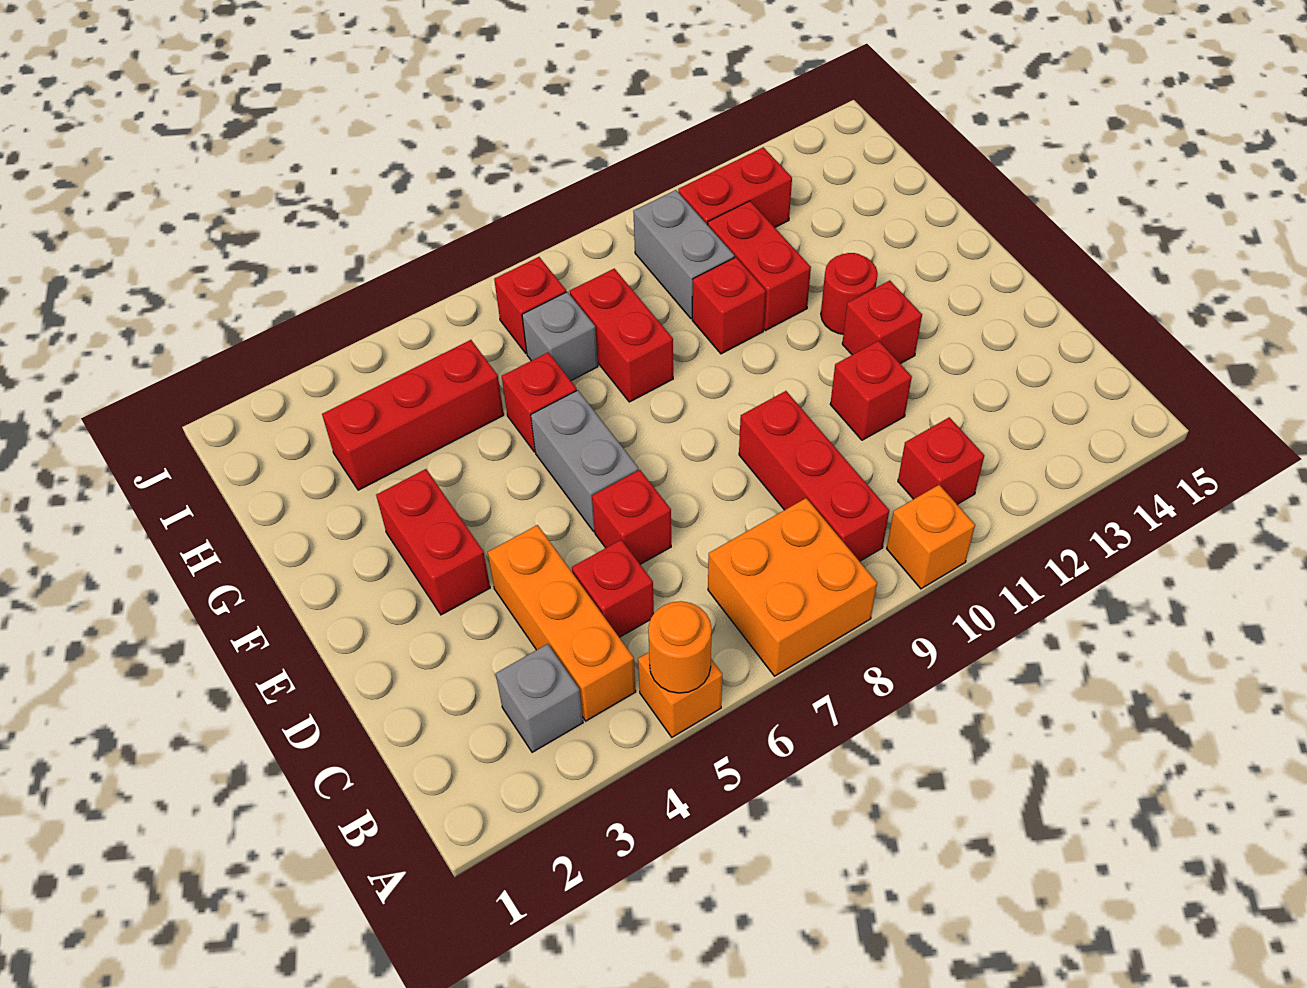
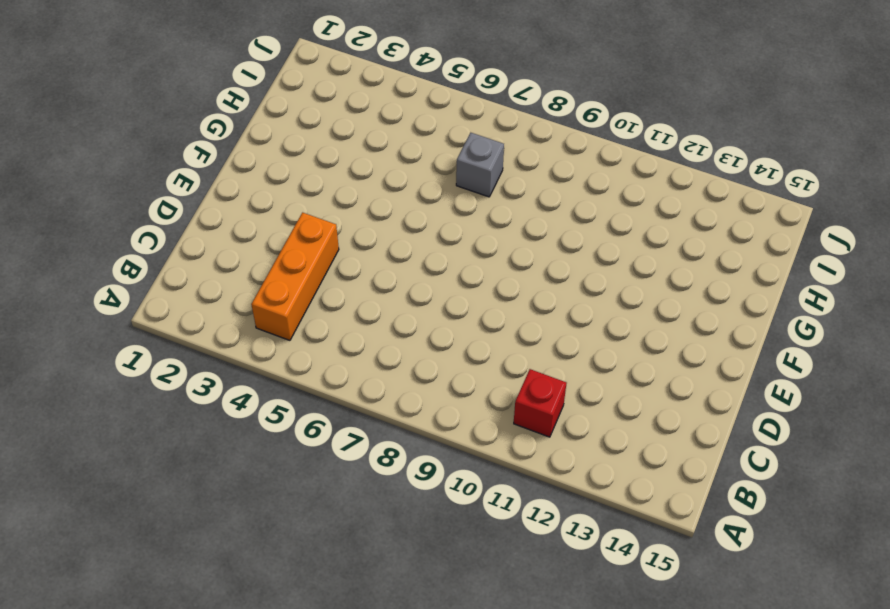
none -> orange 1x1 brick [638,652,722,737]
none -> orange 2x2 brick [708,498,877,676]
none -> orange 1x1 brick [887,485,975,589]

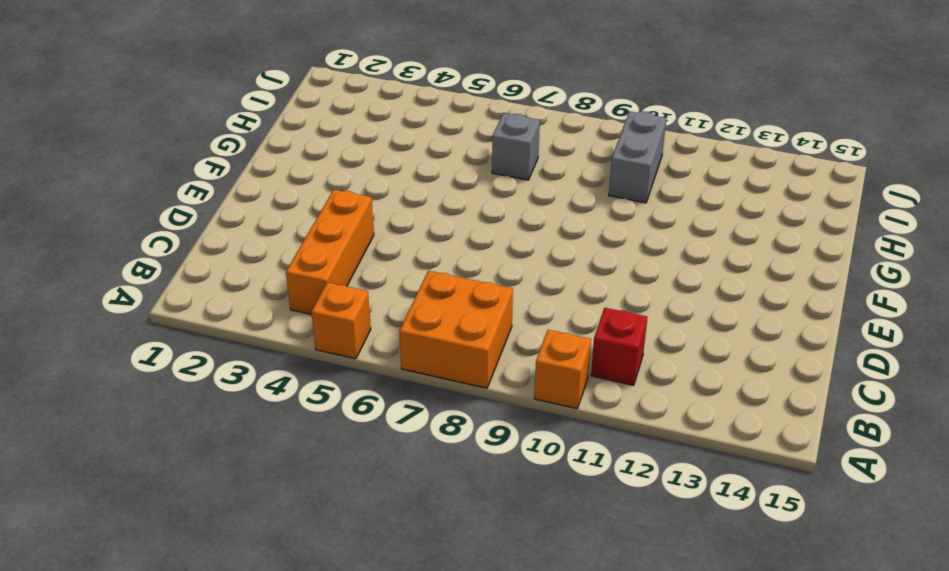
none -> grey 1x1 brick [496,644,583,752]
none -> red 1x3 brick [739,391,889,561]
none -> red 1x1 brick [572,540,654,637]

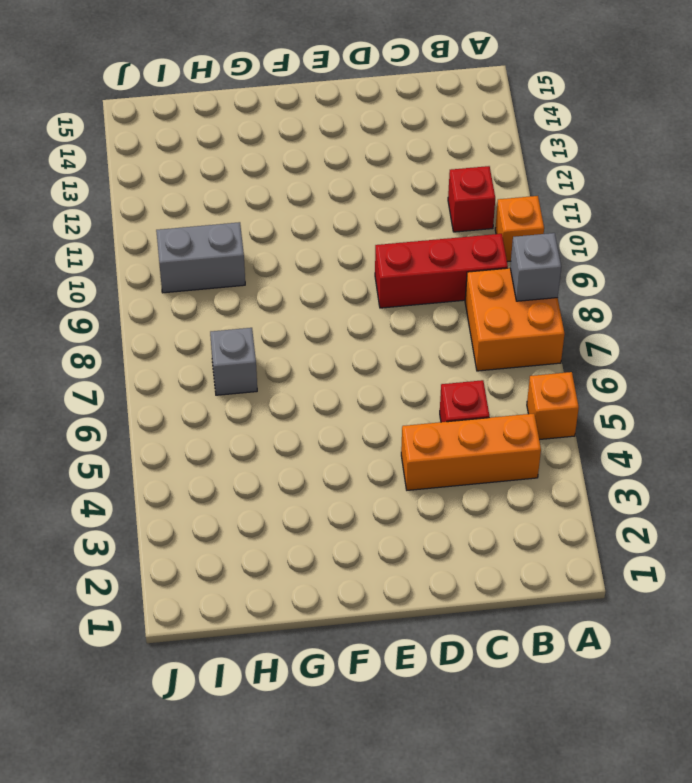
grey 1x1 brick [510,233,561,301] -> grey 1x1 brick moved to [496,644,583,752]
none -> red 1x1 brick [592,470,671,564]
none -> red 1x1 brick [830,341,912,440]
none -> red 1x2 brick [376,469,490,615]

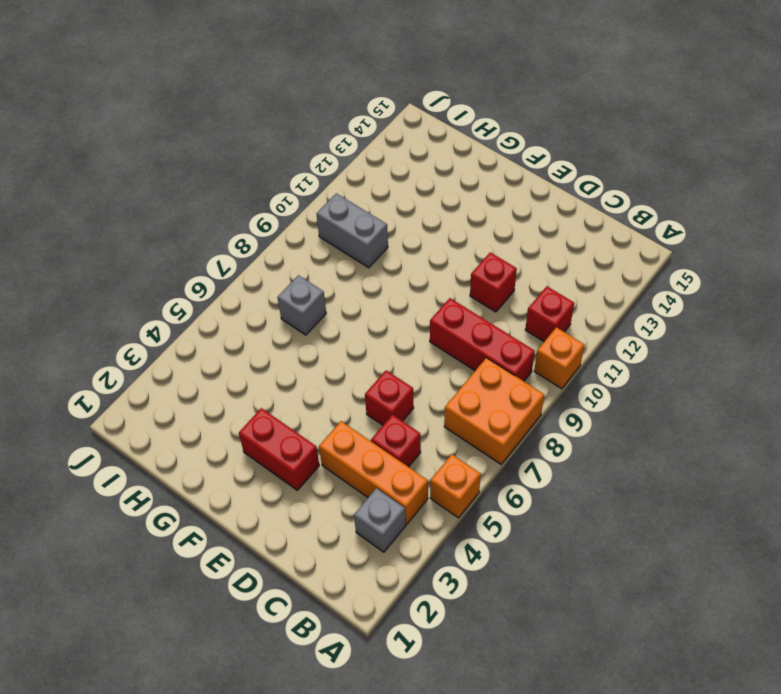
none -> grey 1x2 brick [531,390,639,531]
none -> red 1x1 brick [842,281,922,364]
none -> red 1x1 round brick [821,253,878,334]

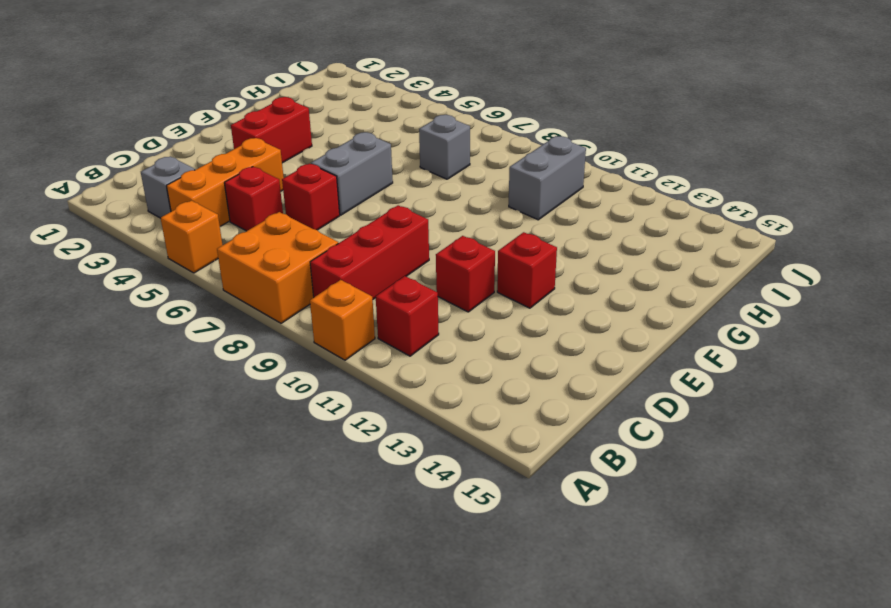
none -> red 1x1 round brick [821,253,878,334]
none -> red 1x1 brick [502,352,577,452]
none -> red 1x2 brick [570,269,673,402]

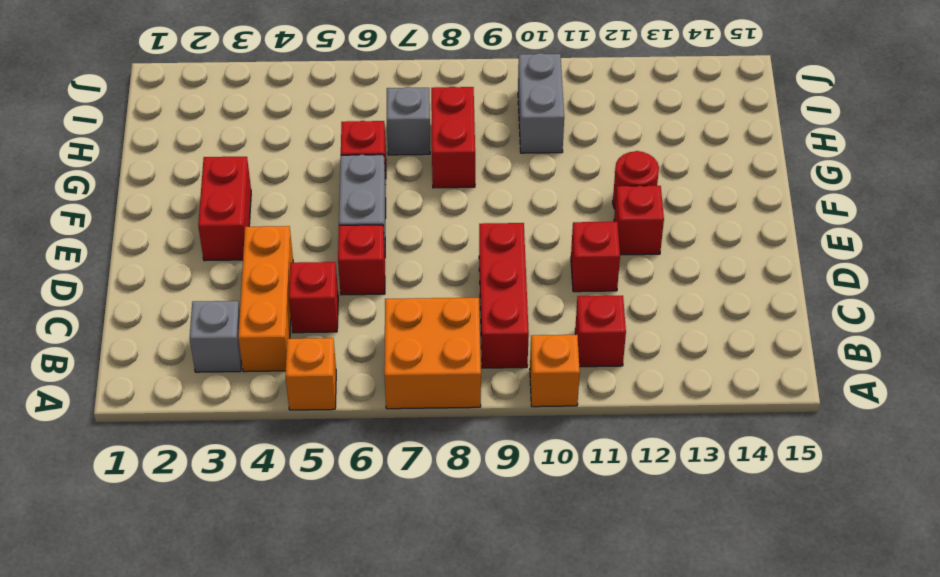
none -> red 1x1 brick [692,257,766,354]
none -> red 1x2 brick [708,201,811,330]
none -> red 1x3 brick [322,340,504,490]

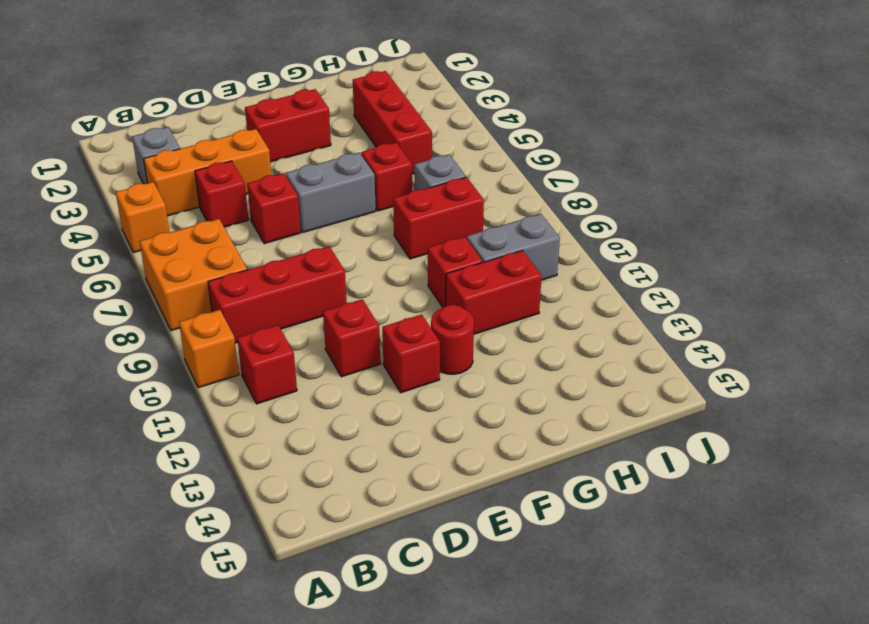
none -> red 1x1 brick [494,257,566,353]
none -> red 1x2 brick [678,147,792,227]
none -> orange 1x1 round brick [648,601,712,693]

